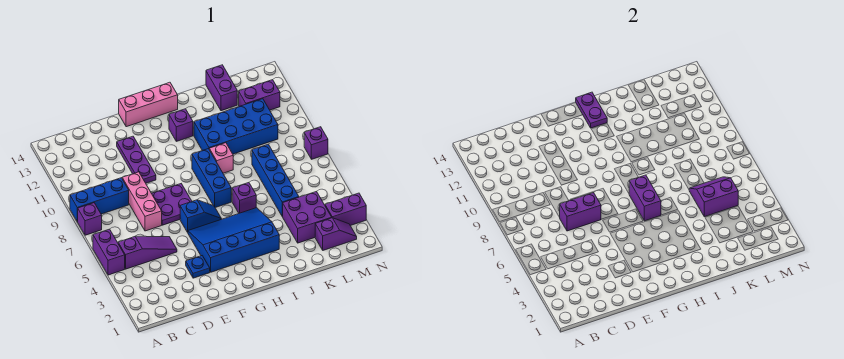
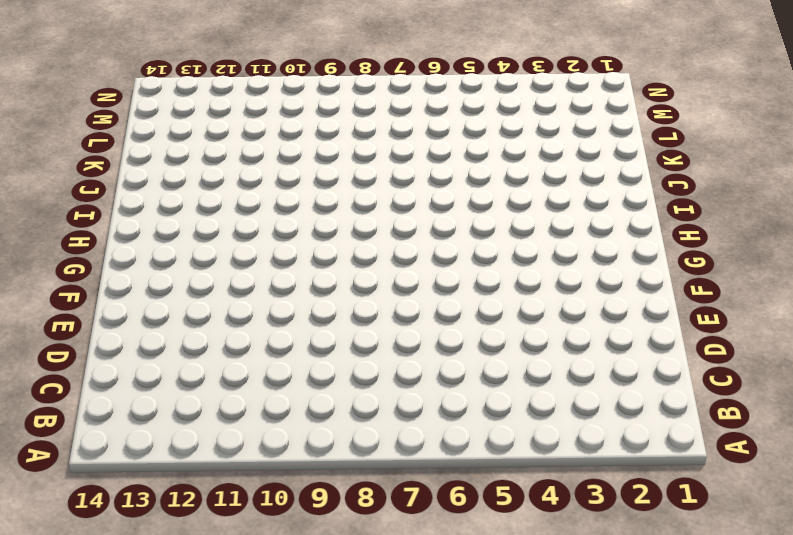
none -> purple 1x2 brick [93,229,125,275]
none -> purple 1x1 brick [78,203,102,235]
none -> blue 1x3 brick [70,178,129,222]

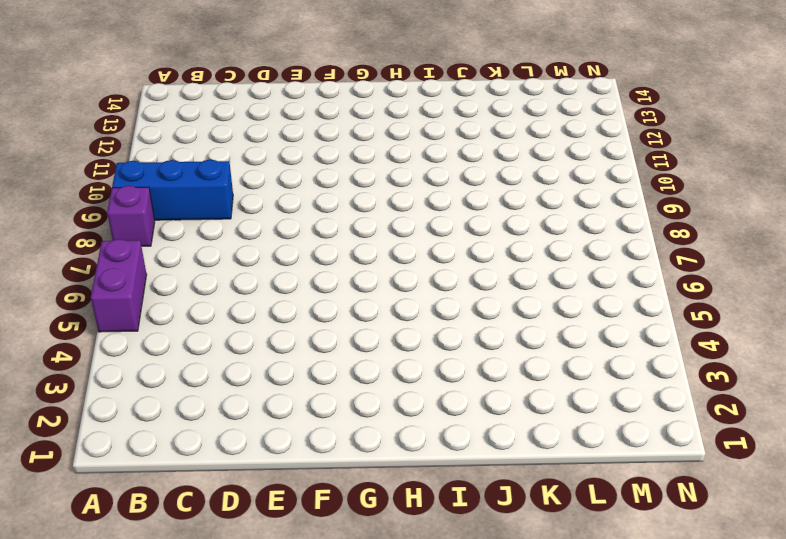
none -> purple 1x3 slope [118,236,177,269]
none -> pink 1x3 brick [122,172,162,231]
none -> blue 1x1 plate [186,256,210,278]

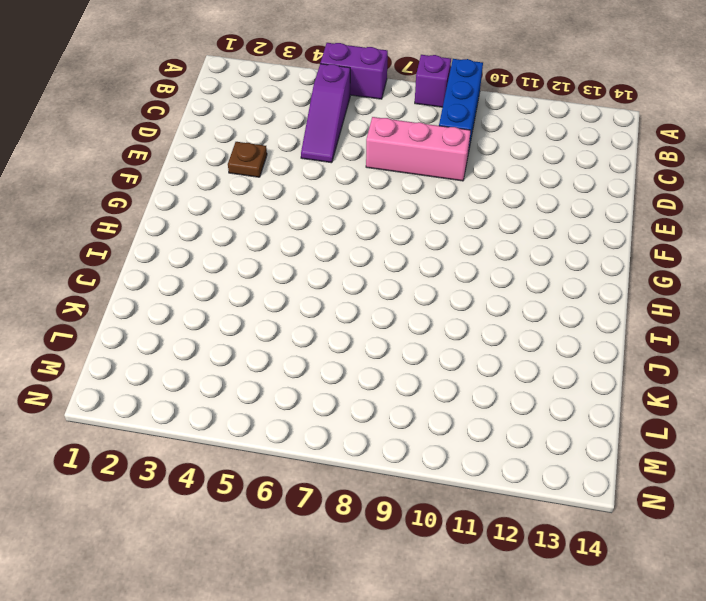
brown 1x1 plate [228,142,267,177] -> blue 1x1 plate [186,256,210,278]
none -> purple 2x2 plate [152,184,192,225]
none -> purple 1x3 plate [117,136,156,183]
none -> blue 3x4 slope [188,208,279,272]

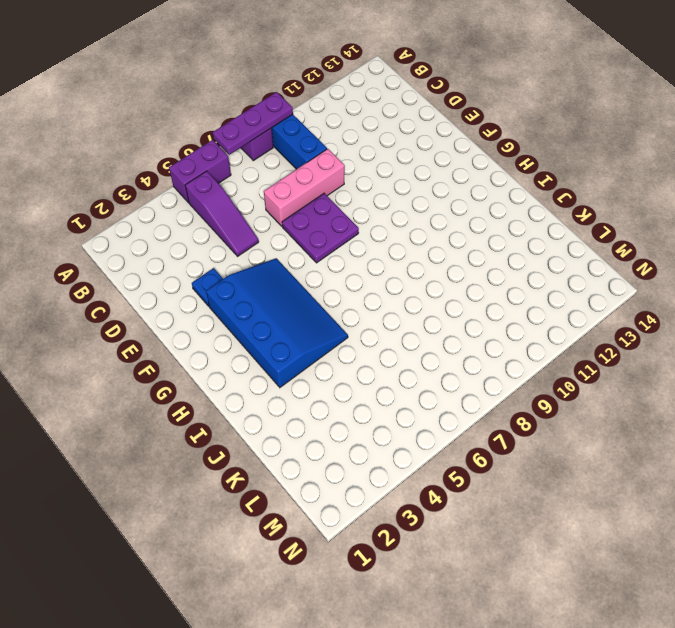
purple 1x3 plate [213,92,293,155] -> purple 1x3 plate moved to [117,136,156,183]
none -> blue 1x2 slope [180,200,221,232]
none -> pink 1x3 brick [119,82,178,127]
none -> blue 1x3 brick [192,149,231,208]

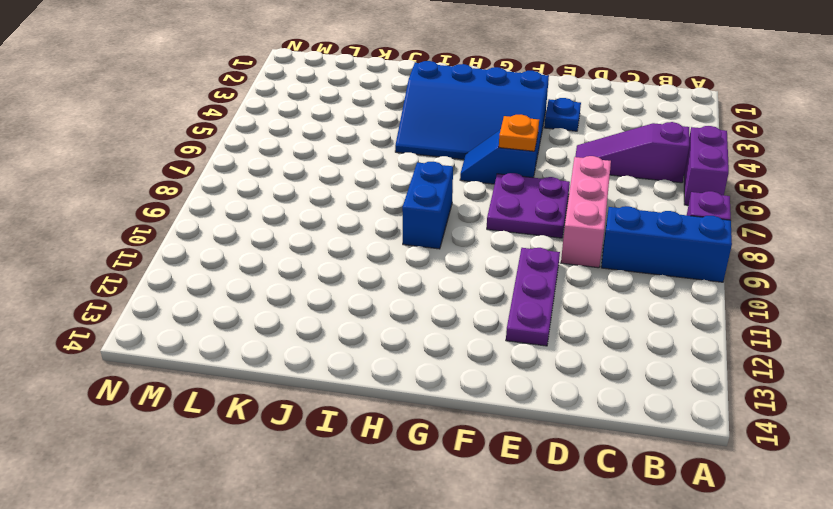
orange 1x1 plate [499,115,539,151] -> none
blue 1x2 brick [402,161,453,249] -> blue 1x3 brick [192,149,231,208]
none -> pink 1x3 brick [119,82,178,127]
none -> purple 1x1 brick [169,109,193,141]
none -> purple 1x1 brick [232,183,256,213]

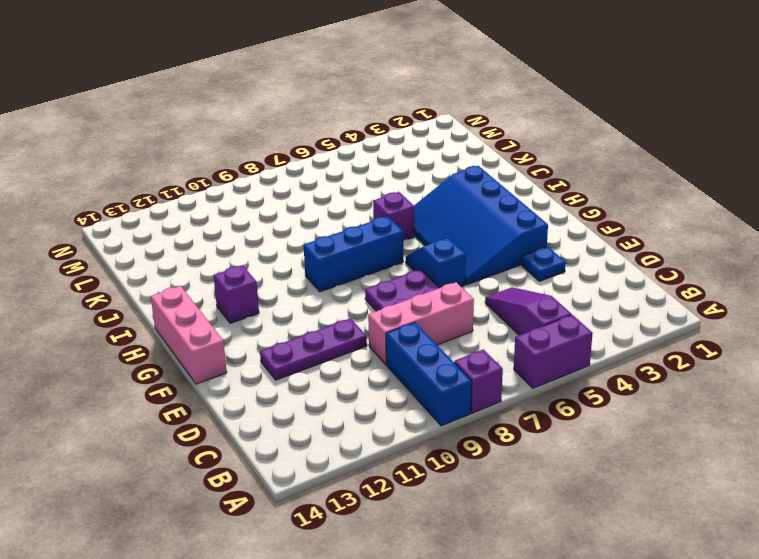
none -> pink 1x1 brick [209,143,233,173]
none -> blue 2x4 brick [194,99,278,154]
none -> purple 2x2 brick [282,192,332,243]

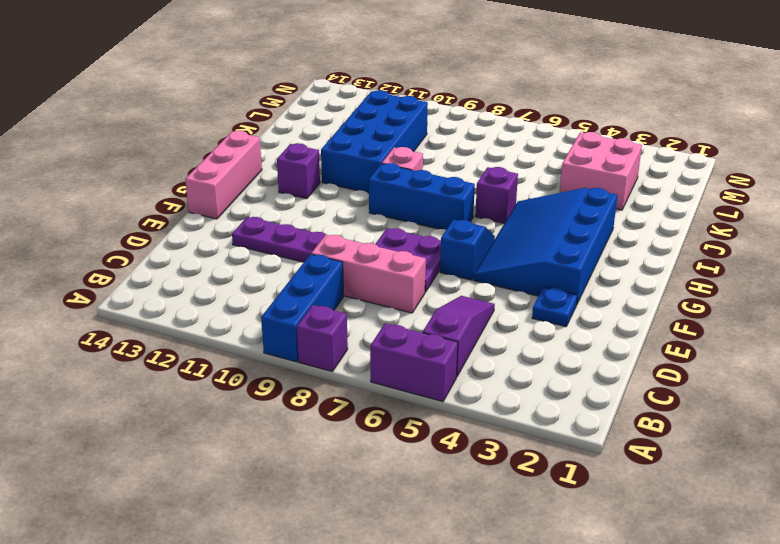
pink 2x2 brick [560,132,642,210] -> purple 2x2 brick [282,192,332,243]
none -> blue 1x4 brick [252,144,299,216]
none -> purple 1x2 brick [206,65,237,111]
none -> purple 1x2 slope [315,218,357,250]

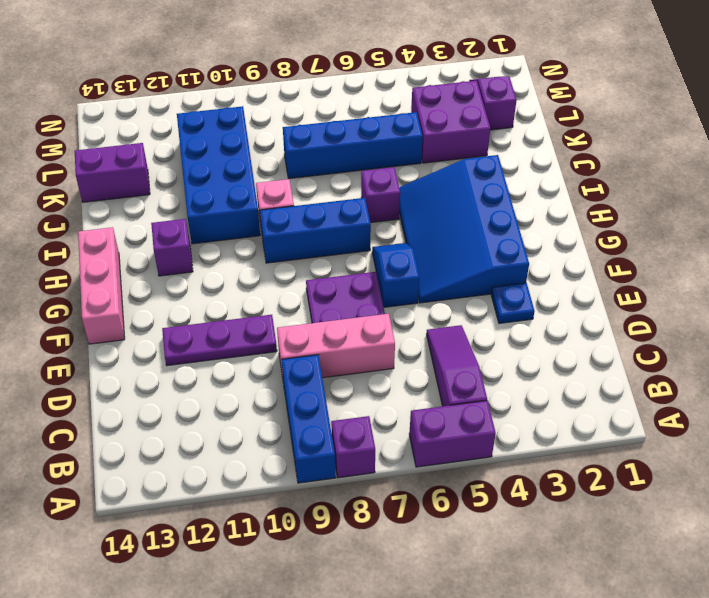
none -> purple 1x2 brick [239,80,280,110]
none -> purple 1x2 brick [325,193,366,226]
none -> purple 1x1 brick [304,127,328,159]

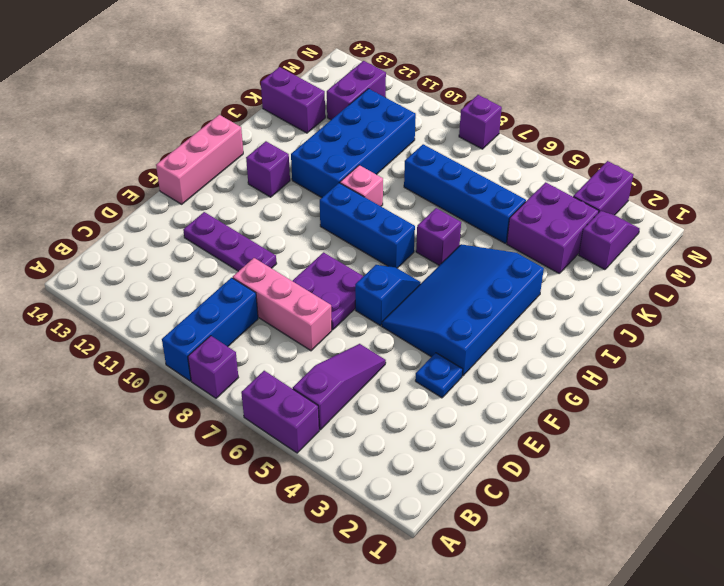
none -> purple 1x2 brick [560,193,601,231]
none -> purple 1x2 brick [629,175,661,221]
none -> purple 1x2 plate [576,92,607,128]

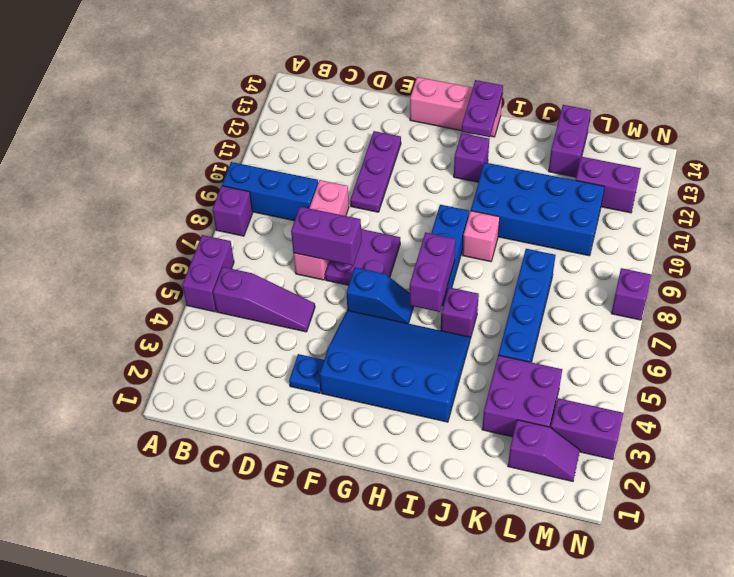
none -> purple 2x2 slope [689,177,738,217]

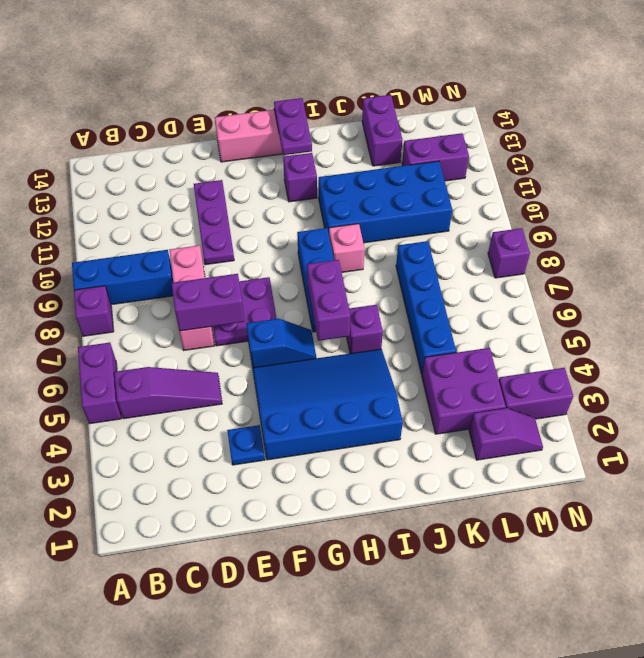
none -> purple 2x2 slope [689,177,738,217]

